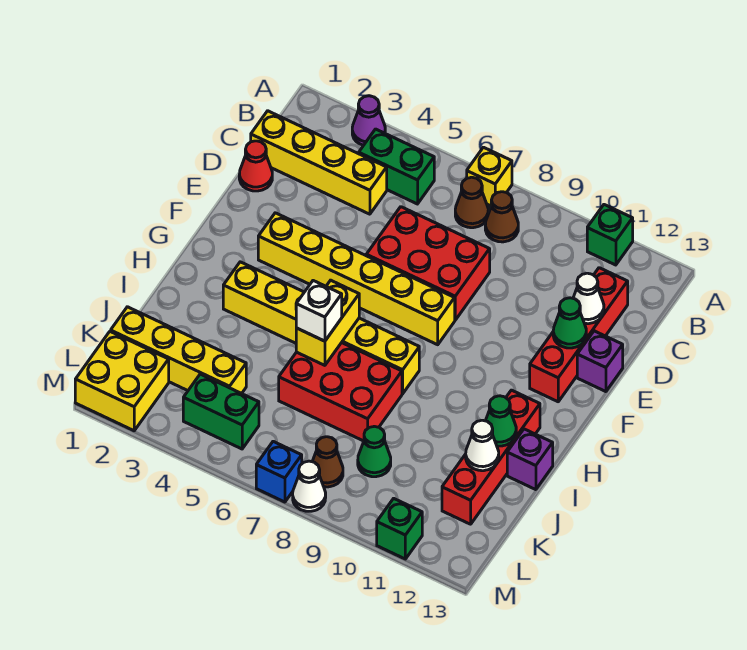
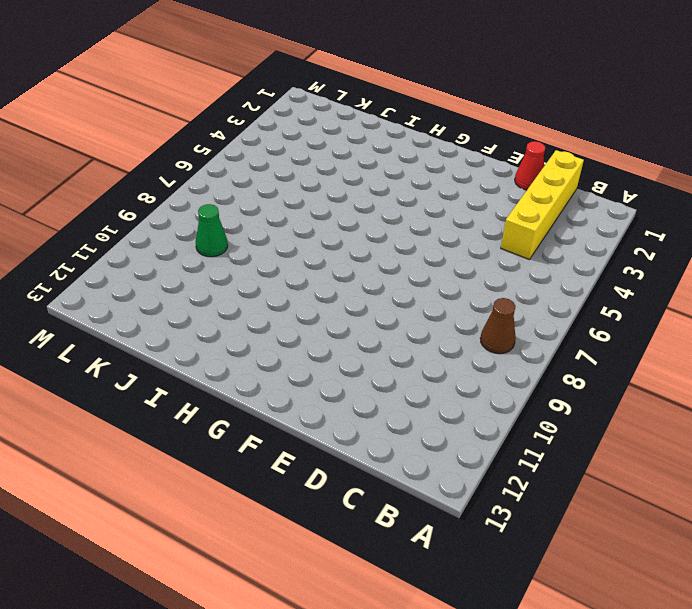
none -> purple 1x1 cone [352,96,385,145]
none -> yellow 1x1 brick [467,147,512,206]
none -> green 1x1 brick [587,205,633,265]
none -> green 1x2 brick [359,129,434,204]

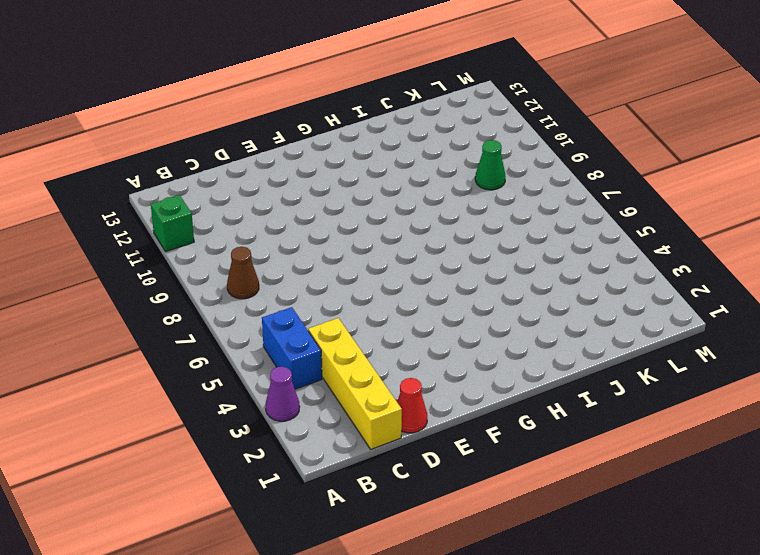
blue 1x2 brick [262,307,322,389] -> green 1x2 brick [359,129,434,204]
none -> yellow 1x1 brick [467,147,512,206]
none -> brown 1x1 cone [455,177,488,228]
none -> red 1x4 brick [530,268,628,402]
none -> red 2x3 brick [366,207,490,320]

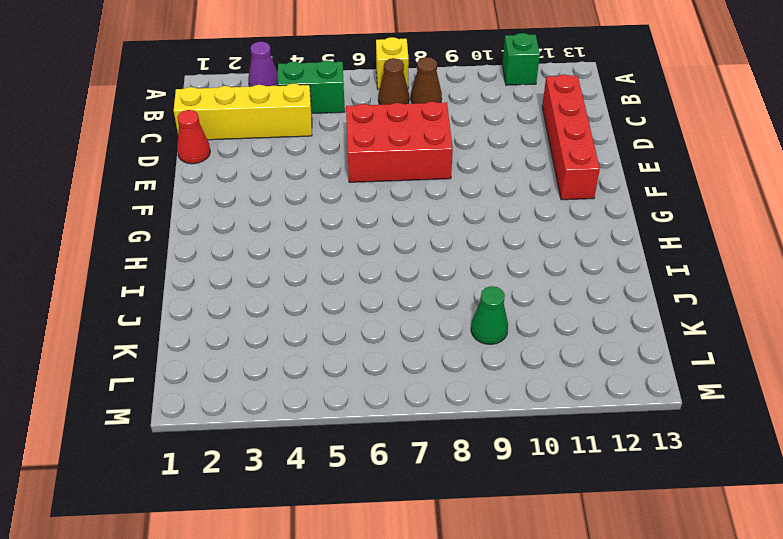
none -> purple 1x1 brick [577,331,623,392]
none -> yellow 1x6 brick [258,213,455,345]
none -> yellow 1x6 brick [223,262,419,394]
none -> red 1x4 brick [442,390,540,524]

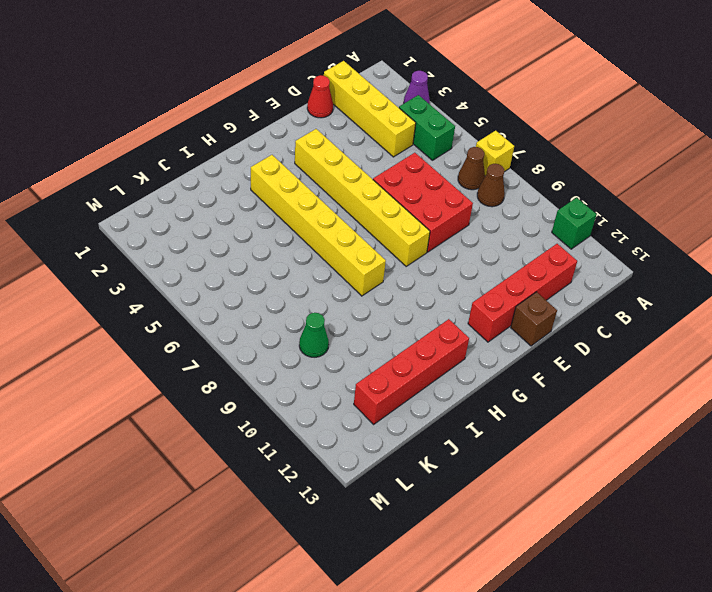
brown 1x1 brick [511,292,557,346] -> purple 1x1 brick [577,331,623,392]
none -> red 2x3 brick [279,343,402,441]
none -> purple 1x1 brick [507,429,553,490]
none -> yellow 1x4 brick [111,307,246,394]
none -> yellow 2x2 brick [75,331,169,431]

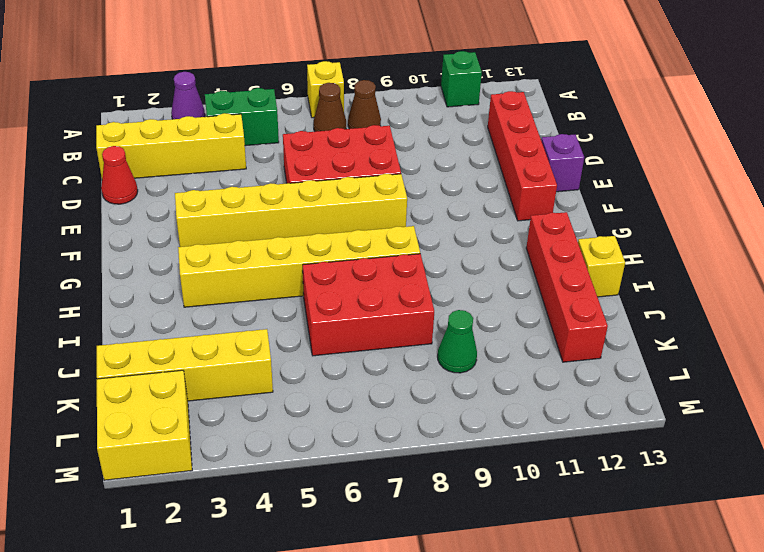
yellow 1x1 brick [578,236,625,297] -> purple 1x1 brick [507,429,553,490]
none -> green 1x2 brick [183,374,259,449]
none -> brown 1x1 cone [312,437,343,487]
none -> blue 1x1 brick [256,441,302,502]
none -> white 1x1 cone [293,461,326,511]

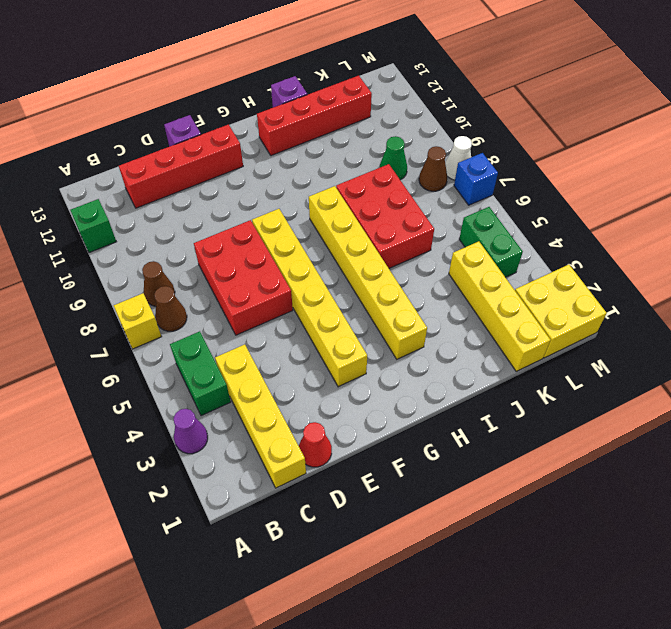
none -> green 1x1 brick [377,498,422,559]
none -> white 1x1 cone [573,273,604,324]
none -> green 1x1 cone [553,298,586,348]
none -> yellow 1x2 brick [296,280,359,365]

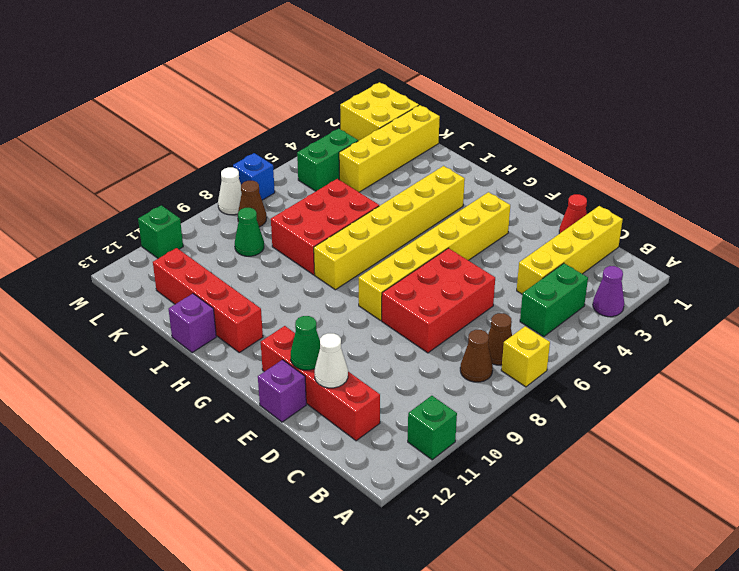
none -> yellow 1x2 brick [296,280,359,365]
none -> green 1x1 cone [486,396,516,446]
none -> white 1x1 cone [466,420,499,471]
none -> white 1x1 brick [296,281,342,341]

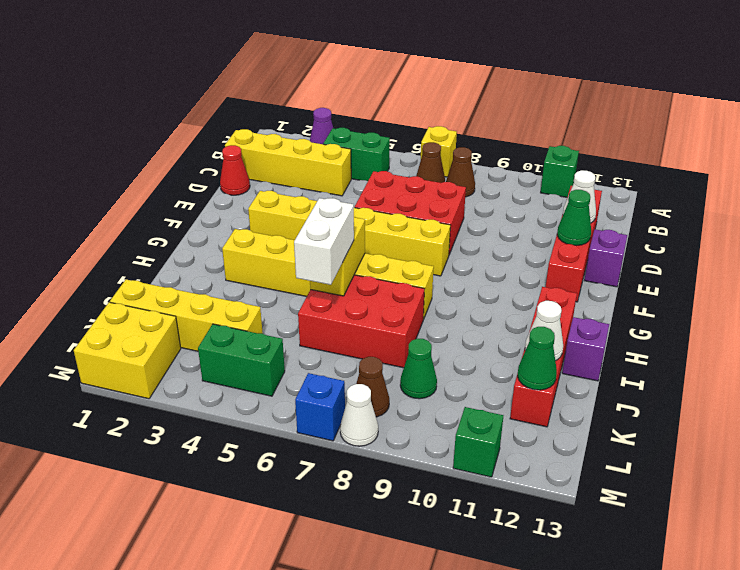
white 1x2 brick [294,198,354,285] -> white 1x1 brick [296,281,342,341]
green 1x1 cone [518,327,557,390] -> green 1x1 cone moved to [486,396,516,446]

